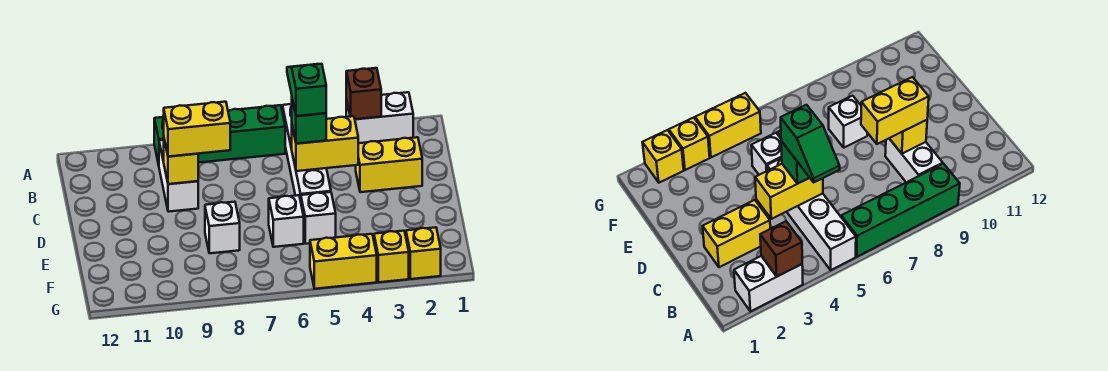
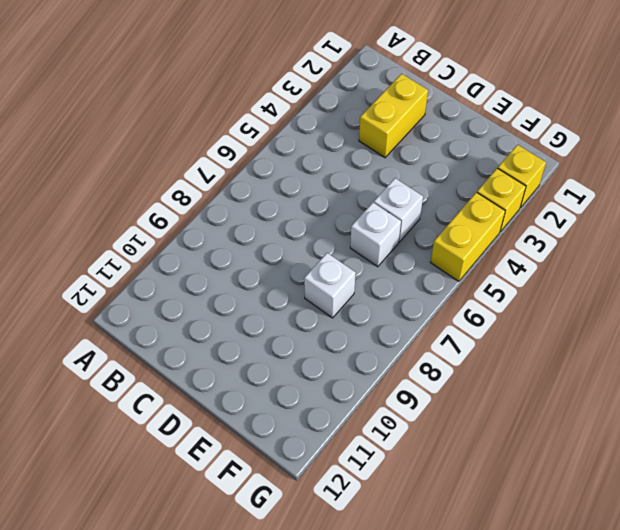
none -> white 1x2 brick [346,92,413,143]
none -> white 1x4 brick [282,104,331,201]
none -> green 1x4 brick [154,105,285,165]

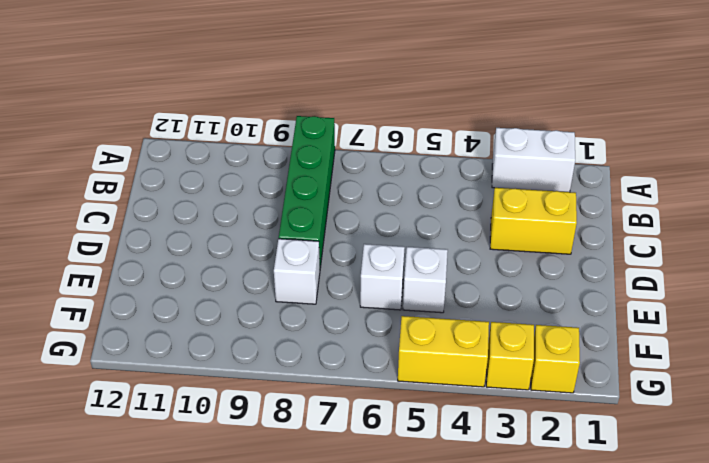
green 1x4 brick [279,116,335,268] -> green 1x4 brick turned to [154,105,285,165]
none -> white 1x4 brick [282,104,331,201]
none -> white 1x2 brick [159,140,198,212]
none -> brown 1x1 brick [346,68,381,119]

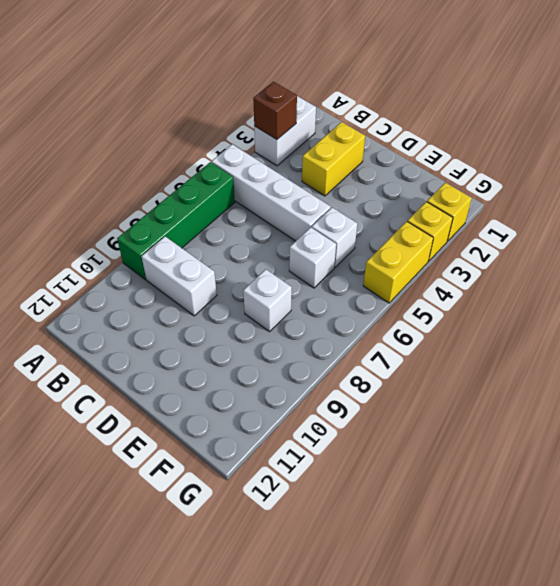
none -> yellow 1x2 brick [292,116,358,171]
none -> yellow 1x1 brick [164,140,198,184]
none -> green 1x1 brick [292,99,326,144]

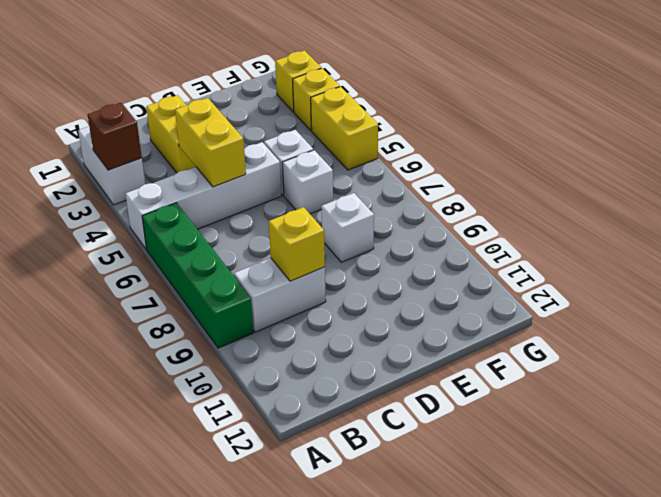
none -> green 1x1 brick [292,99,326,144]
none -> yellow 1x2 brick [164,102,230,157]
none -> green 1x2 slope [287,64,326,116]

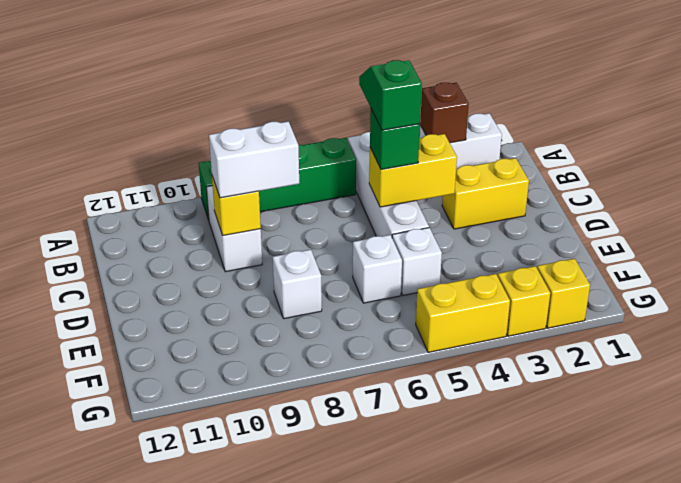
white 1x2 brick [209,121,299,198] -> yellow 1x2 brick [164,102,230,157]

